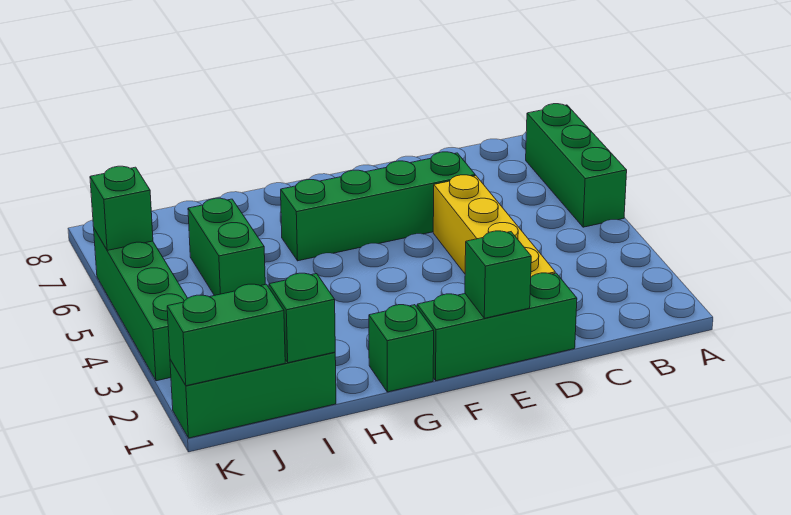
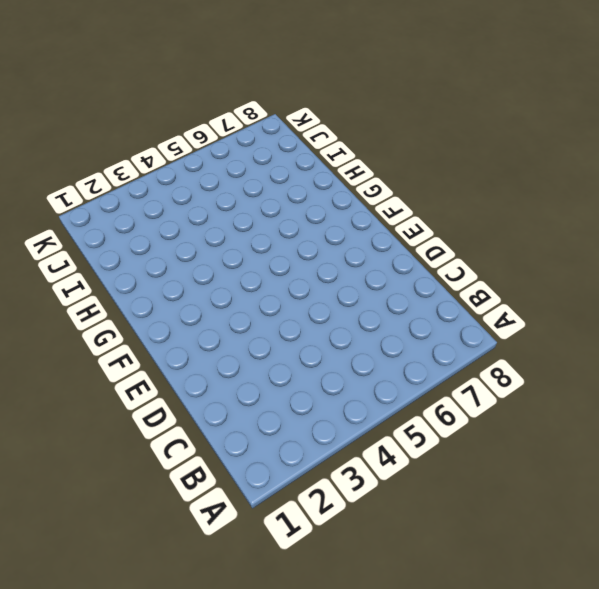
none -> green 1x3 brick [526,104,627,227]
none -> green 1x3 brick [417,273,577,381]
none -> yellow 1x4 brick [433,175,555,277]

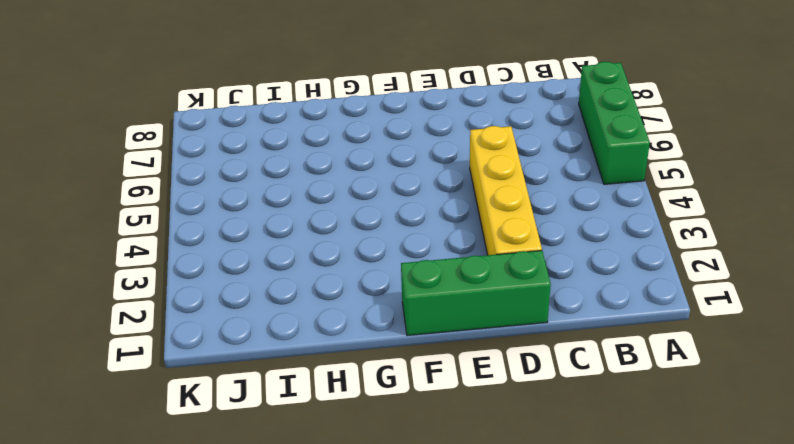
none -> green 1x4 brick [281,152,475,261]
none -> green 1x1 brick [369,305,434,392]
none -> green 1x3 brick [170,352,336,438]

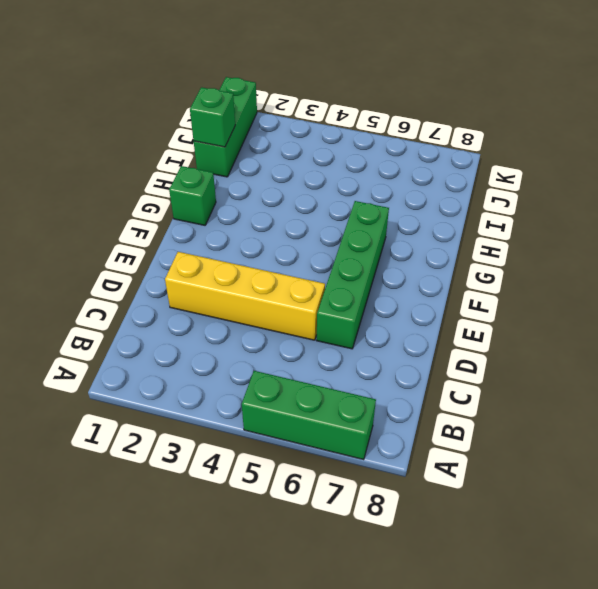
none -> green 1x3 brick [417,273,577,381]
none -> green 1x2 brick [188,198,265,296]
none -> green 1x4 brick [94,229,187,381]

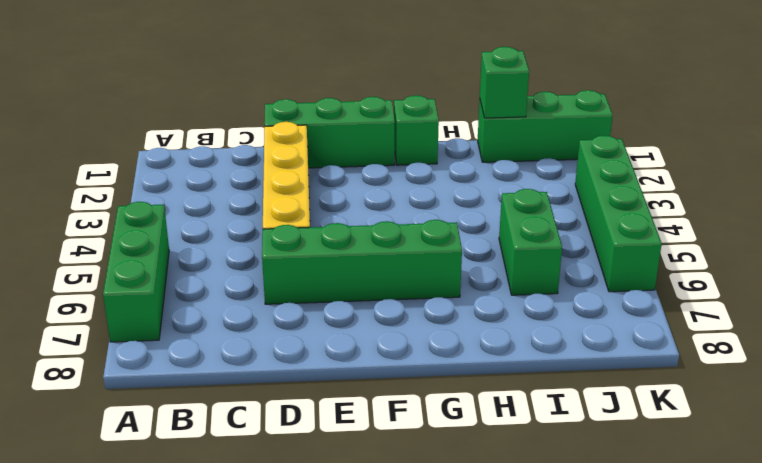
none -> green 1x1 brick [465,231,531,318]
none -> green 1x2 brick [167,284,285,386]
none -> green 1x1 brick [90,166,153,250]

